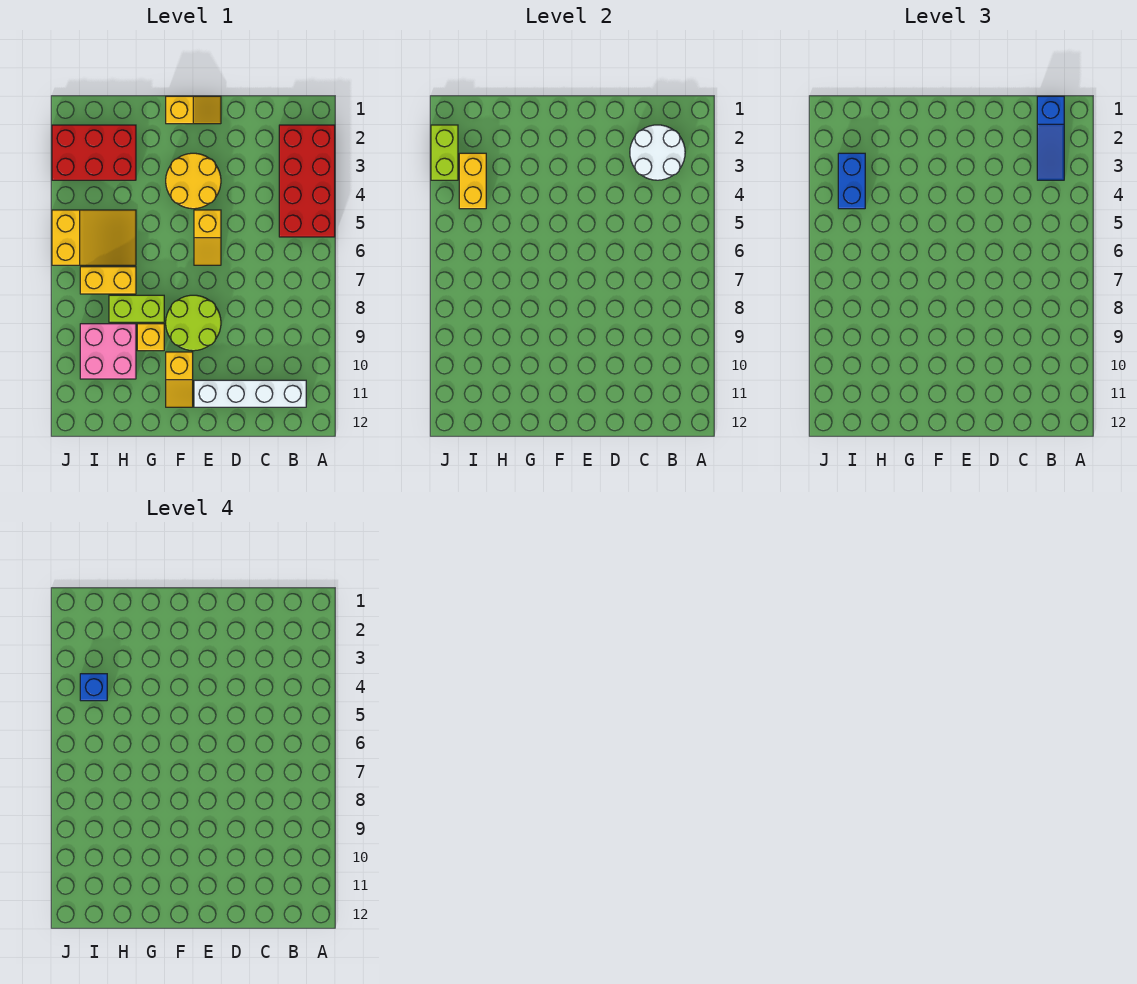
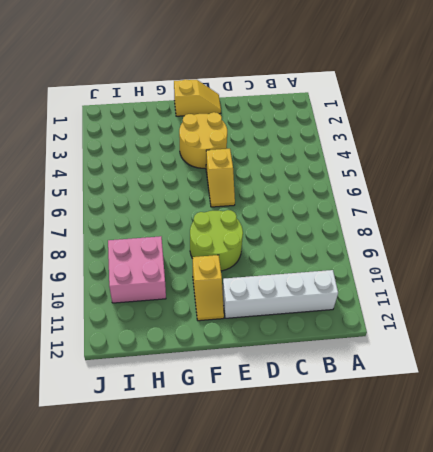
none -> red 2x4 brick [279,125,335,237]
none -> lime 1x2 brick [109,295,164,322]
none -> yellow 1x1 brick [137,324,164,351]

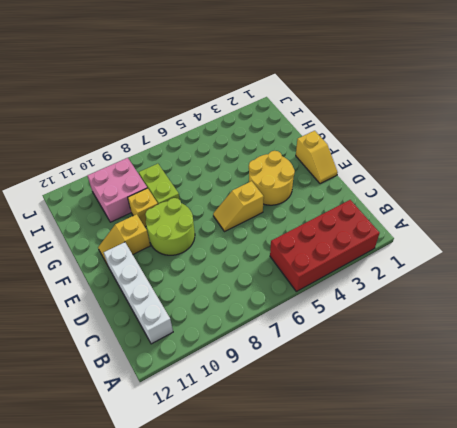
none -> red 2x3 brick [52,125,136,180]
none -> yellow 2x3 slope [52,210,136,265]
none -> yellow 1x2 brick [80,267,136,294]

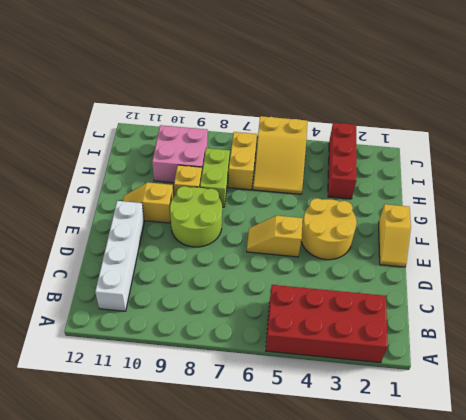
red 1x3 brick [328,123,356,199] -> red 2x3 brick [52,125,136,180]
none -> white 2x2 round brick [630,125,685,180]
none -> yellow 1x2 brick [459,153,486,209]
none -> lime 1x2 brick [431,125,458,180]

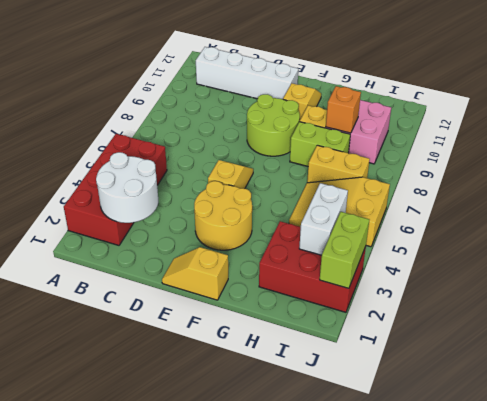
orange 1x1 brick [326,86,361,133] -> none
white 1x2 brick [299,183,348,255] -> yellow 1x2 brick [459,153,486,209]
none -> blue 1x3 slope [1037,96,1064,180]
none -> blue 1x2 brick [838,153,865,209]
none -> blue 1x1 brick [80,674,107,701]

